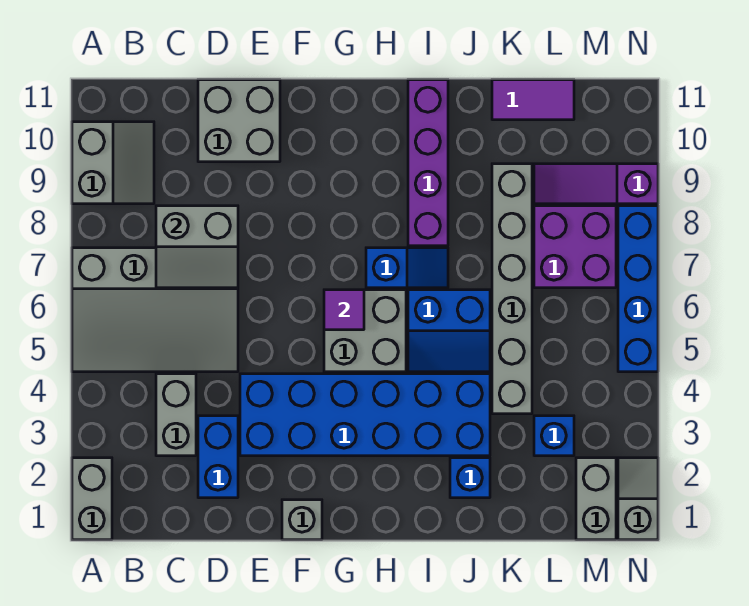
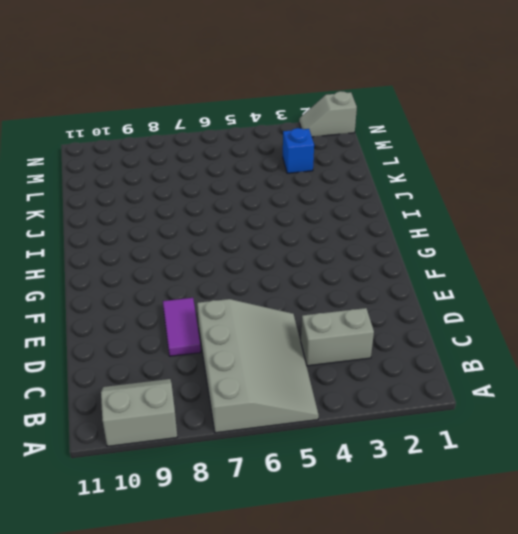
purple 1x2 tile [163,298,201,356] -> purple 1x2 tile moved to [492,80,574,120]
none -> grey 1x2 brick [72,458,112,540]
none -> blue 1x2 brick [198,416,238,498]
none -> grey 2x2 brick [198,80,280,162]

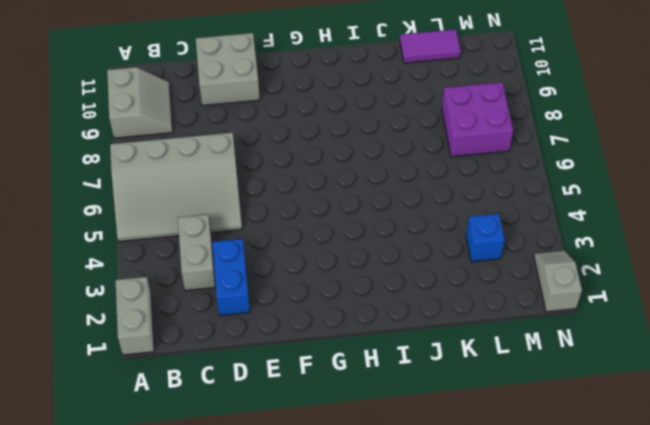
none -> blue 2x6 brick [240,374,490,456]
none -> grey 1x1 brick [282,500,322,540]
none -> grey 2x2 brick [324,290,406,372]

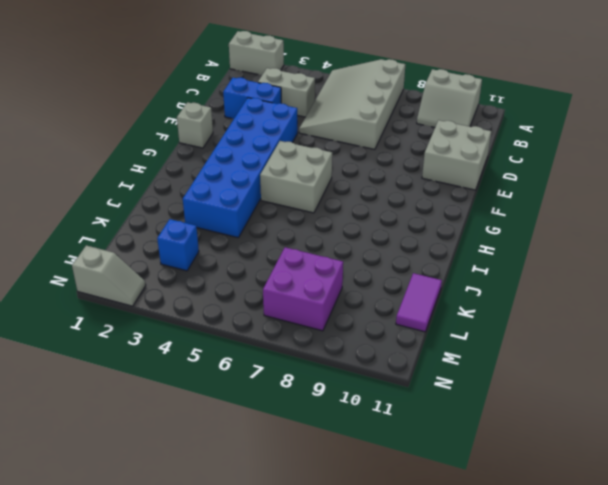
none -> blue 1x2 slope [366,248,448,288]
none -> blue 2x2 slope [408,290,490,372]
none -> purple 1x4 brick [408,80,448,246]

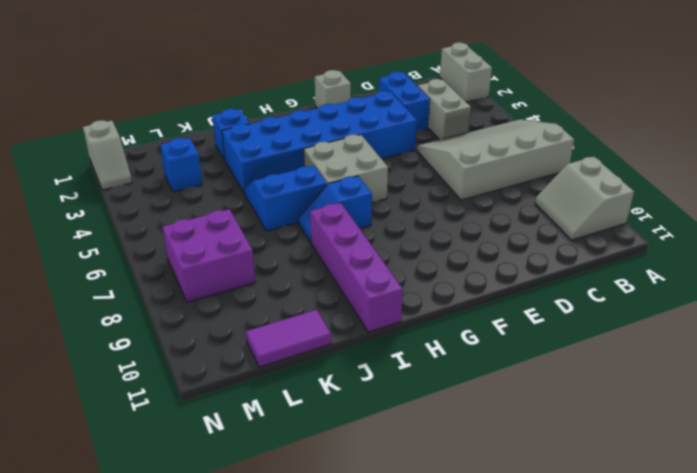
none -> grey 2x2 brick [198,80,280,162]
none -> grey 1x6 brick [492,164,532,414]
none -> purple 1x3 slope [534,164,658,204]

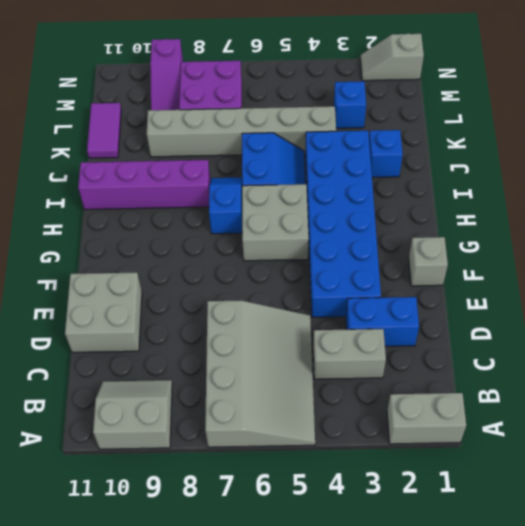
none -> grey 1x2 brick [576,458,616,540]
none -> blue 1x4 brick [618,206,658,372]
none -> grey 2x2 slope [156,206,238,288]

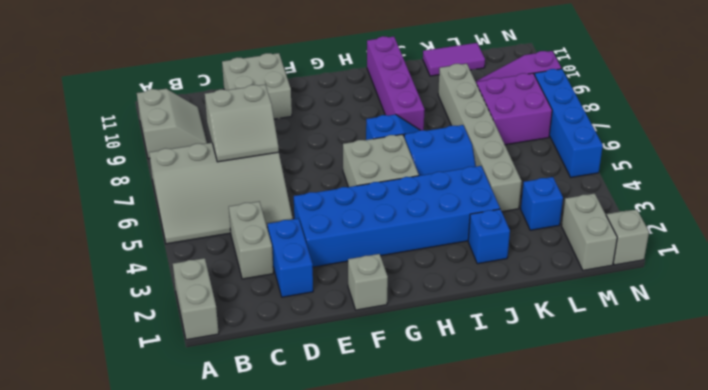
none -> purple 1x1 tile [324,290,364,330]

